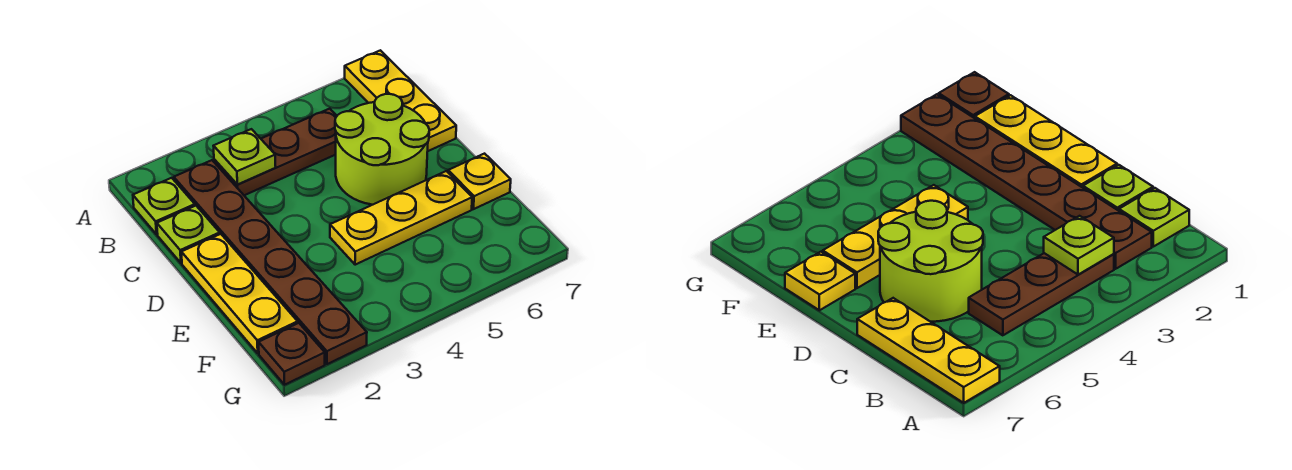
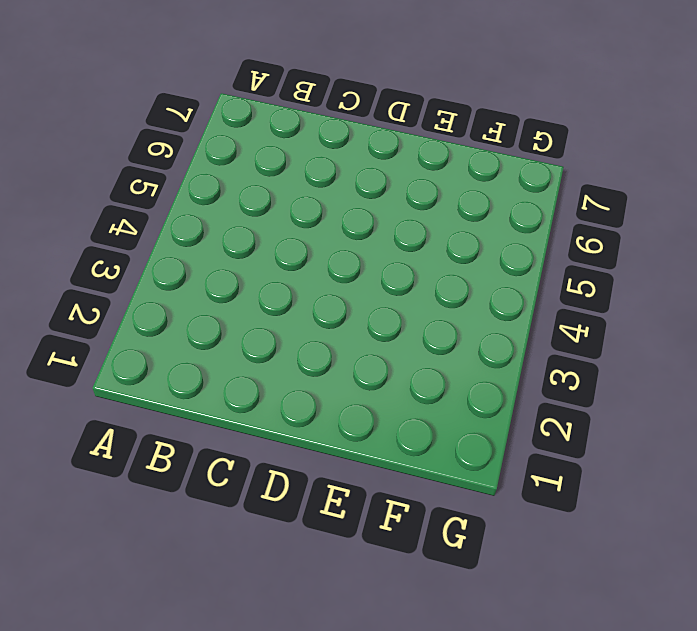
none -> yellow 1x3 plate [345,50,456,151]
none -> lime 1x1 plate [133,178,195,234]

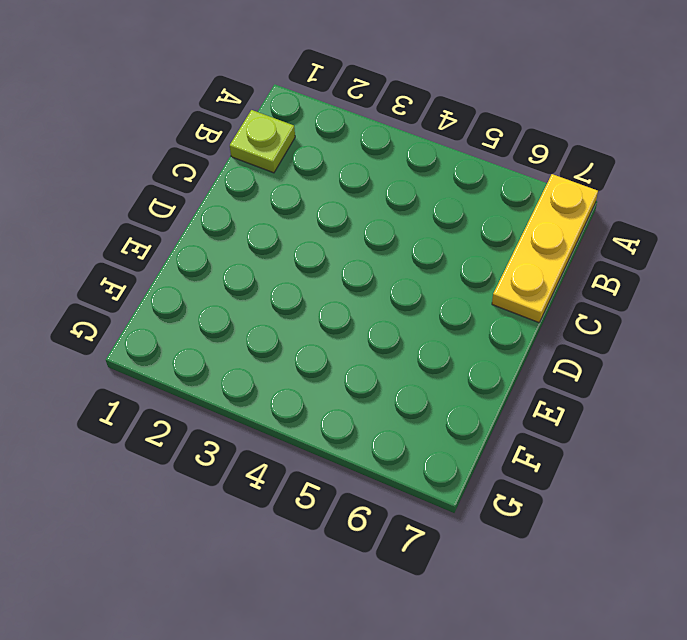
none -> brown 1x6 plate [174,160,367,364]
none -> brown 1x3 plate [214,109,337,195]

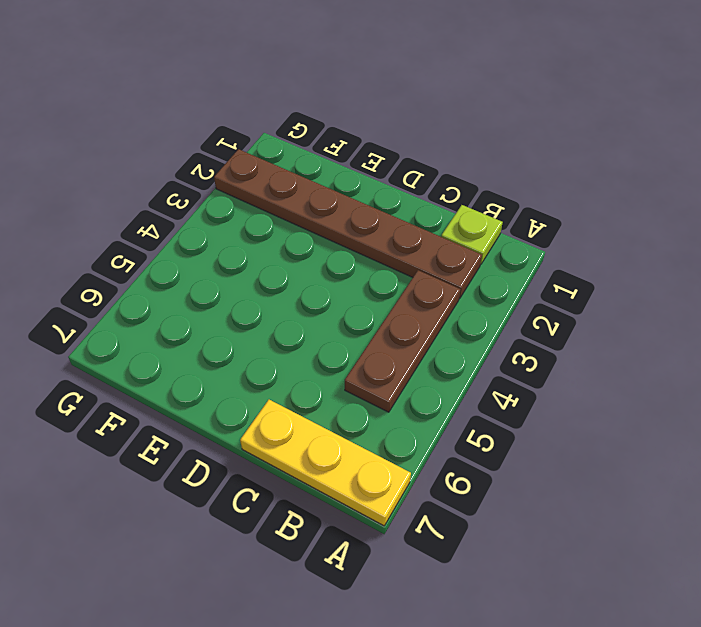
none -> lime 1x1 plate [157,206,220,263]
none -> lime 2x2 round brick [335,94,429,205]

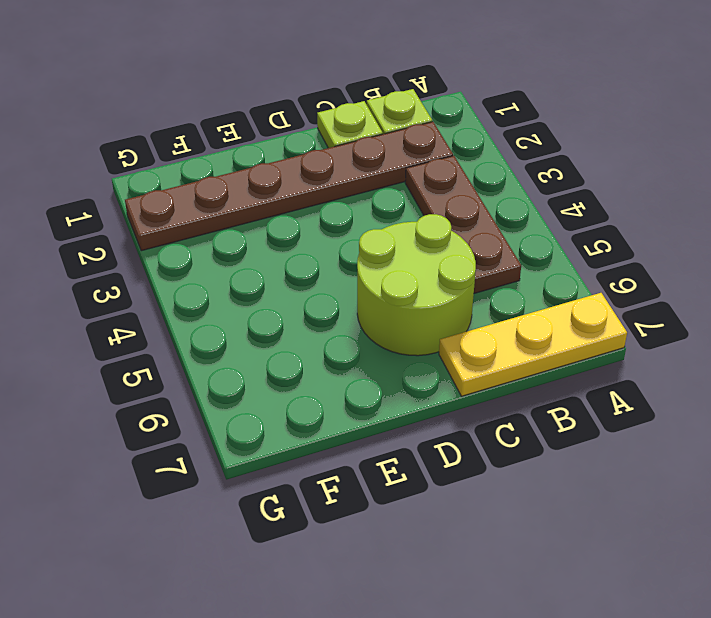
none -> yellow 1x3 plate [181,234,298,353]
none -> yellow 1x3 plate [330,171,472,265]

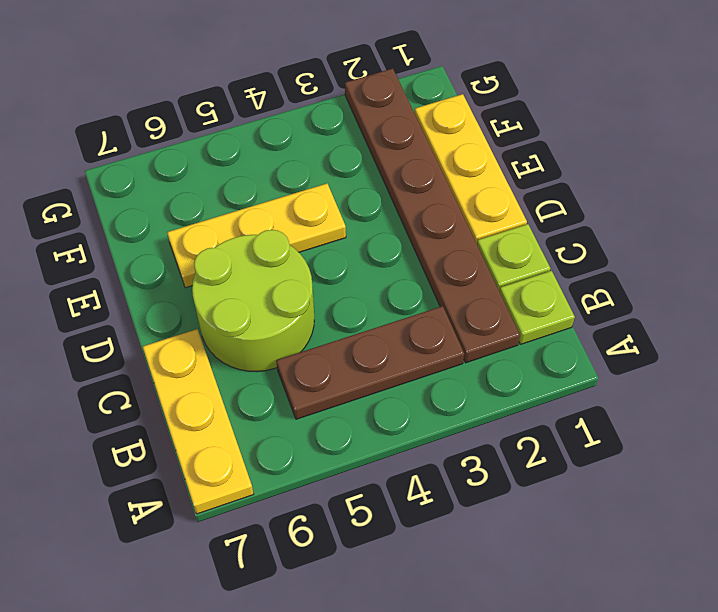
none -> yellow 1x1 plate [448,154,511,209]
none -> brown 1x1 plate [259,323,325,385]

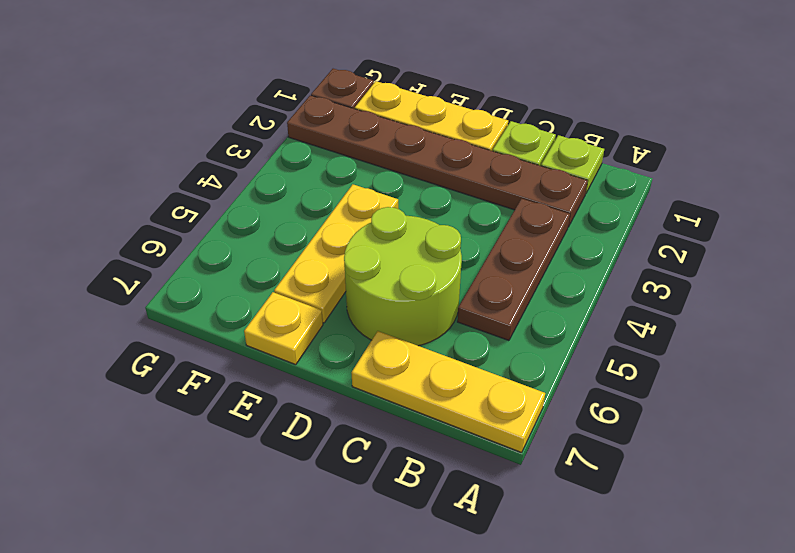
none -> lime 1x1 plate [214,129,276,185]

